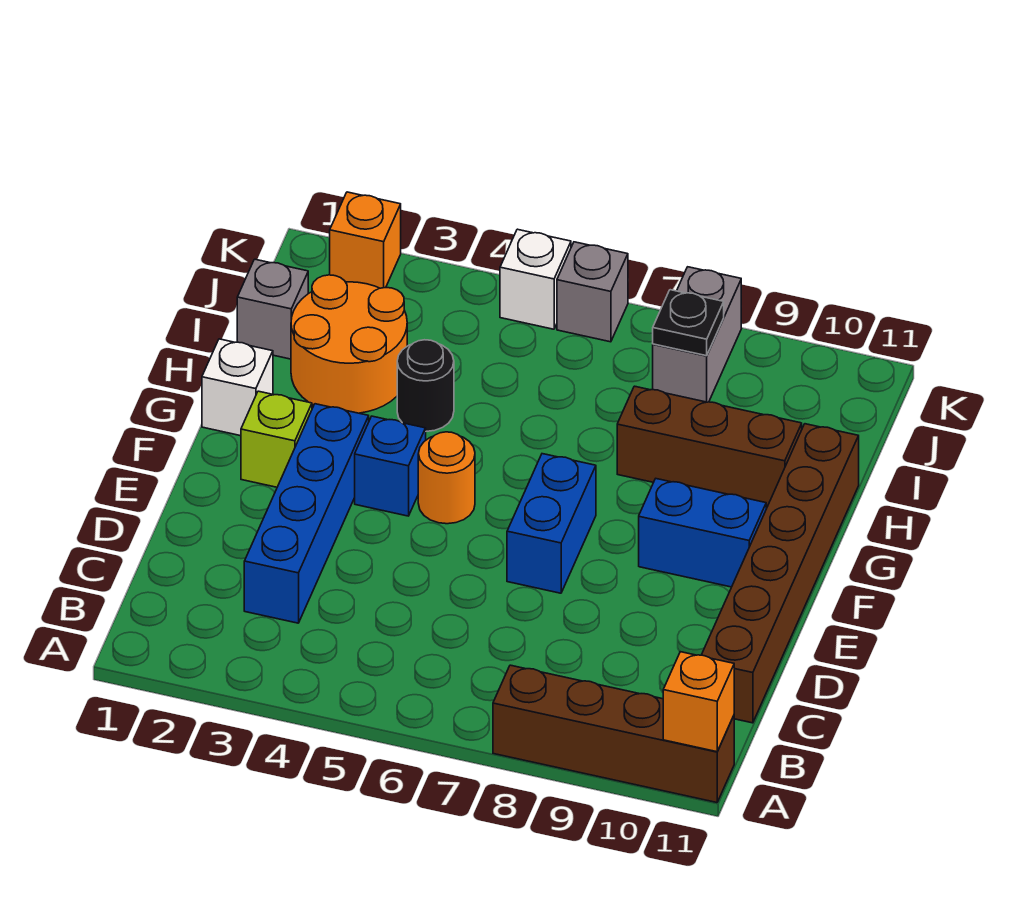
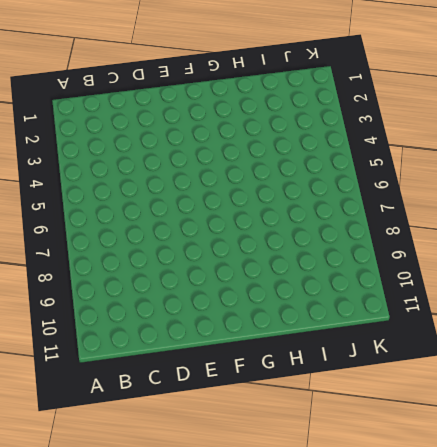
none -> brown 1x4 brick [493,665,734,803]
none -> blue 1x4 brick [244,404,369,623]
none -> brown 1x6 brick [702,424,859,723]

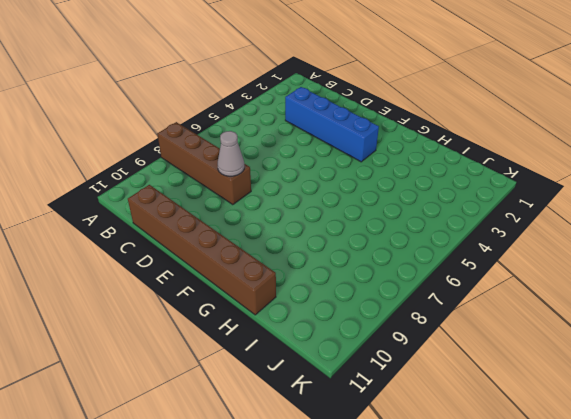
brown 1x4 brick [157,122,251,205] -> brown 1x4 brick turned to [493,665,734,803]
grey 1x1 cone [218,131,244,176] -> none
none -> blue 1x2 brick [507,454,596,593]
none -> lime 1x1 brick [241,391,312,487]
none -> blue 1x1 brick [355,416,426,516]

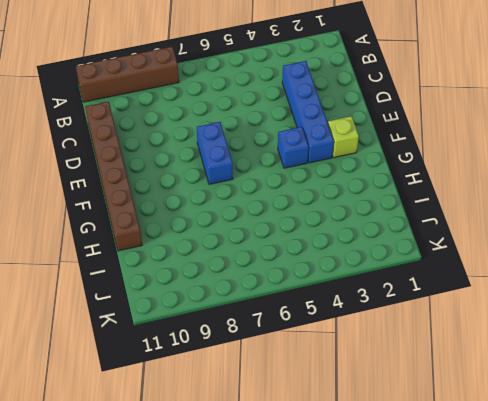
none -> orange 1x1 round brick [418,432,475,524]
none -> blue 1x2 brick [639,479,766,587]
none -> white 1x1 brick [202,339,273,436]

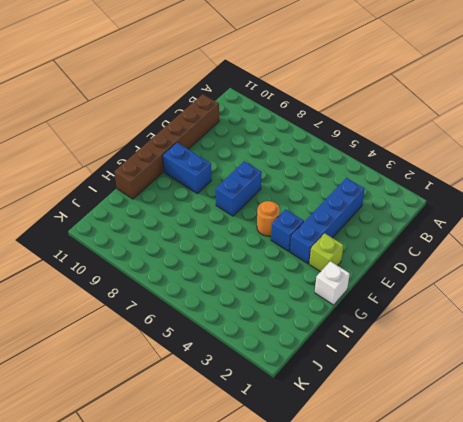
none -> brown 1x4 brick [493,665,734,803]
none -> orange 2x2 round brick [291,275,407,413]
none -> black 1x1 round brick [397,340,454,431]

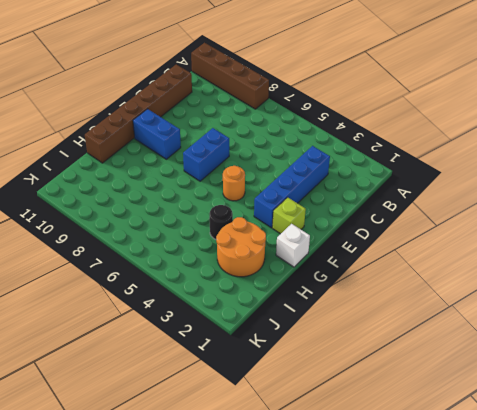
none -> blue 1x1 brick [355,416,426,516]
none -> brown 1x3 brick [617,386,802,507]
none -> grey 1x1 brick [237,259,308,359]

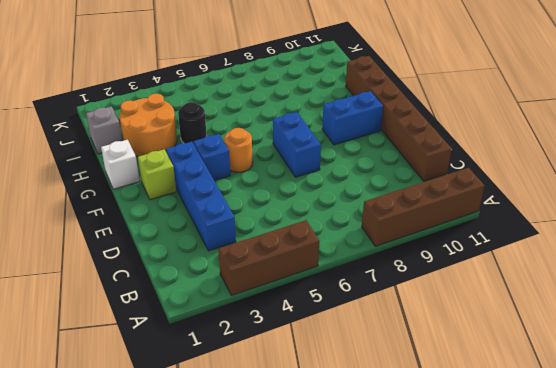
brown 1x3 brick [218,220,319,296] -> brown 1x3 brick moved to [617,386,802,507]
none -> grey 1x2 brick [653,267,741,402]
none -> orange 1x1 brick [330,192,401,288]
none -> white 1x1 brick [500,229,571,329]

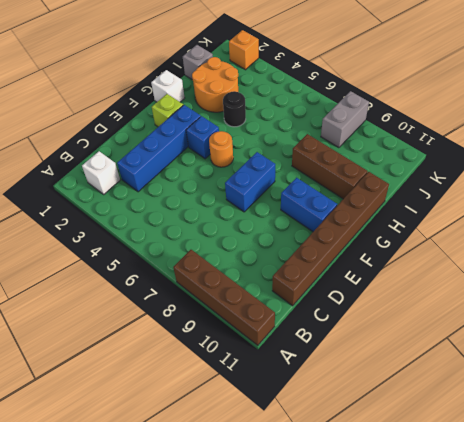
white 1x1 brick [82,151,120,194] -> white 1x1 brick moved to [500,229,571,329]
none -> grey 1x1 brick [557,242,628,342]
none -> orange 1x1 brick [663,652,734,752]
none -> black 1x1 plate [653,290,724,356]

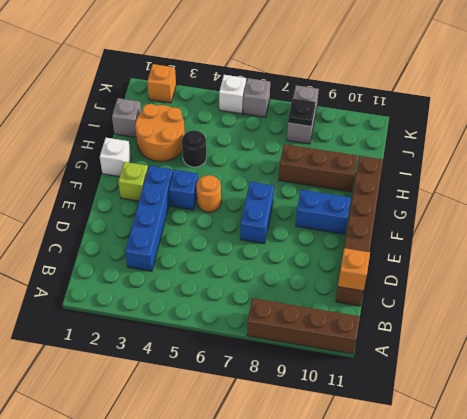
orange 1x1 brick [338,248,370,291] -> orange 1x1 brick moved to [663,652,734,752]

